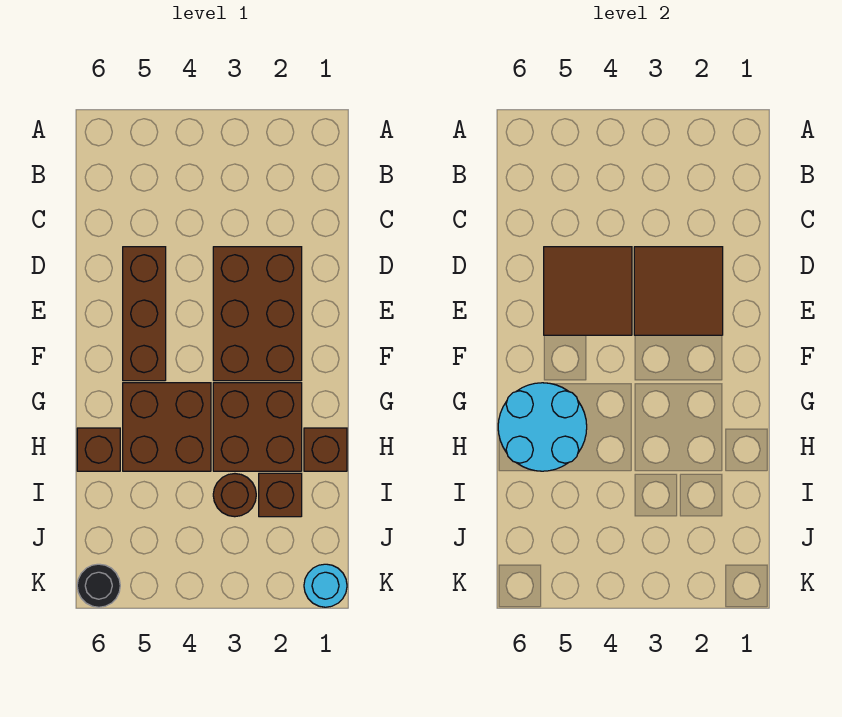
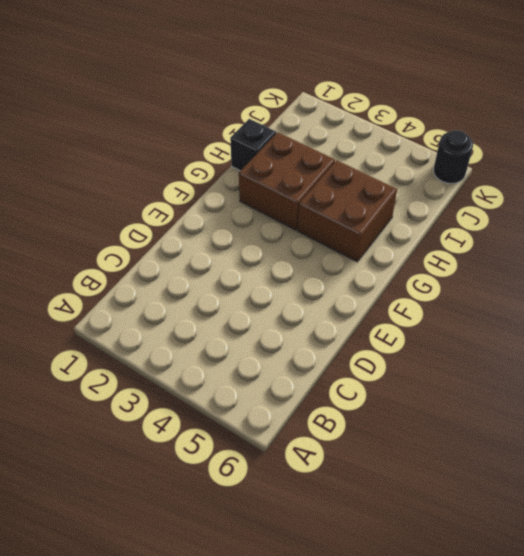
black 1x1 brick [230,119,276,171] -> brown 1x1 brick [304,428,347,471]
none -> brown 2x3 brick [213,247,302,381]
none -> brown 1x3 brick [123,247,166,381]
none -> brown 1x1 brick [77,428,120,471]

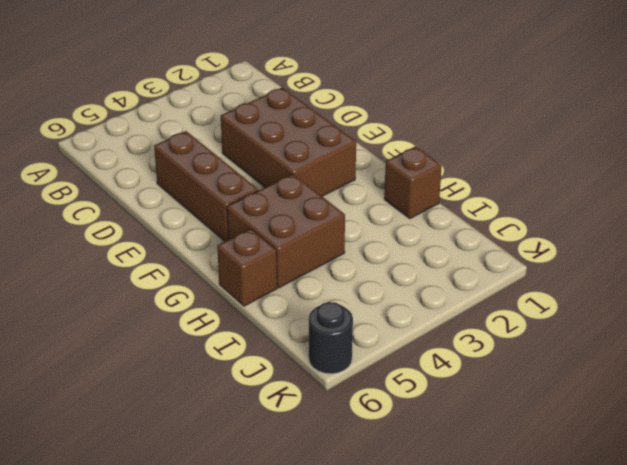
none -> brown 2x2 brick [213,383,302,471]
none -> brown 1x1 brick [259,473,302,517]
none -> brown 1x1 round brick [213,474,256,517]

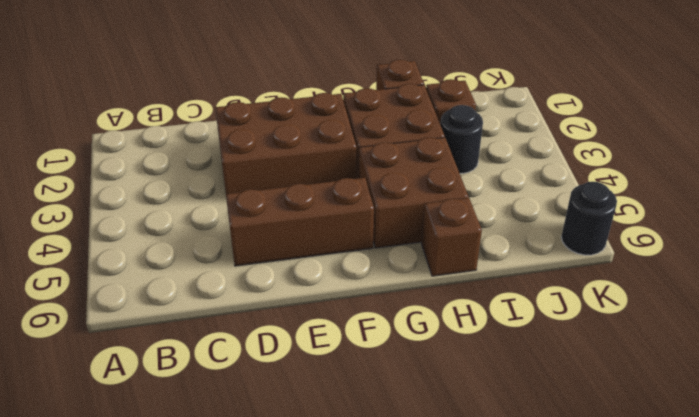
black 1x1 round brick [441,105,483,174] -> brown 1x1 round brick [213,474,256,517]
none -> cyan 1x1 round brick [304,564,347,607]
none -> brown 2x2 tile [634,247,723,335]
none -> brown 2x2 tile [544,247,632,335]

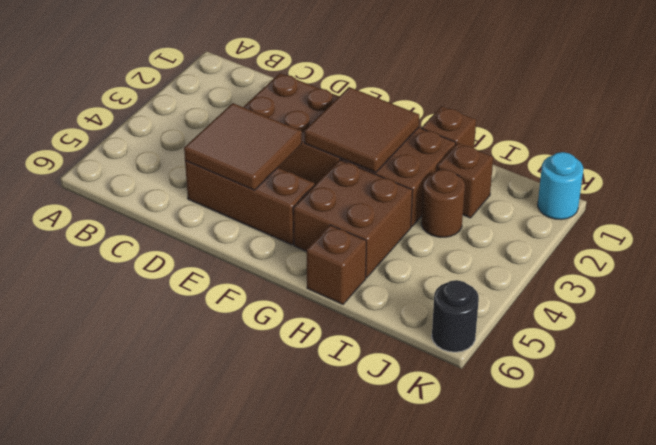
brown 2x2 tile [304,87,419,173] -> brown 2x2 tile moved to [634,247,723,335]
none -> cyan 2x2 round brick [498,383,587,471]

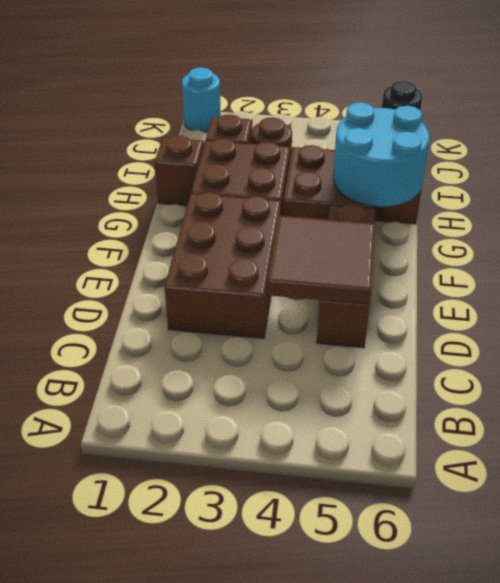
none -> brown 2x2 tile [634,247,723,335]

